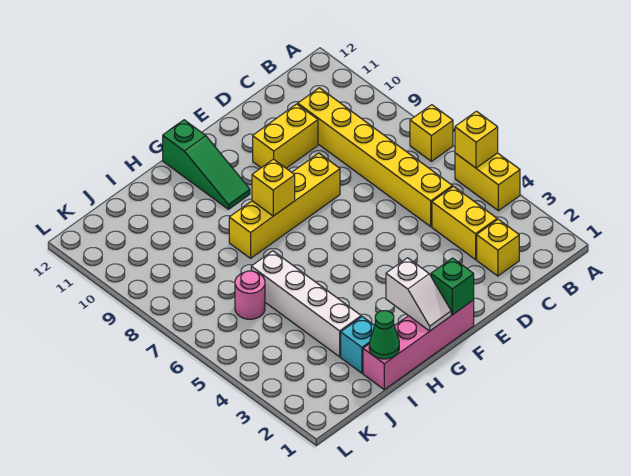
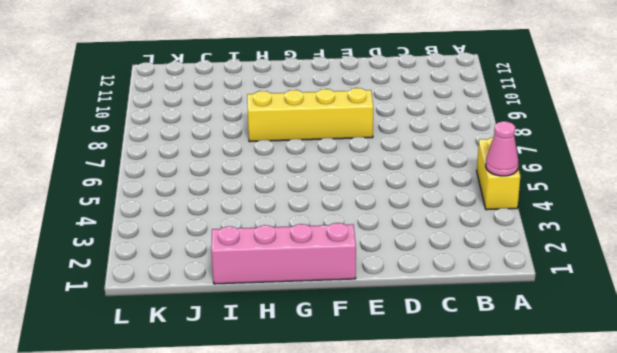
pink 1x1 cone [486,121,518,176] -> none
none -> yellow 1x1 brick [410,105,453,161]
none -> yellow 1x1 brick [477,219,519,276]
none -> yellow 1x2 brick [432,186,497,260]

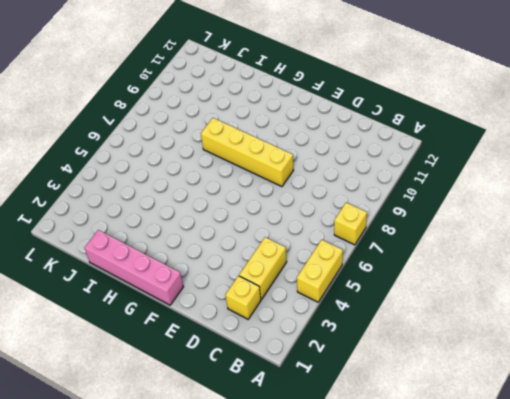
none -> yellow 1x6 brick [298,88,452,227]
none -> yellow 1x2 brick [253,104,318,168]
none -> green 1x3 slope [163,120,250,209]

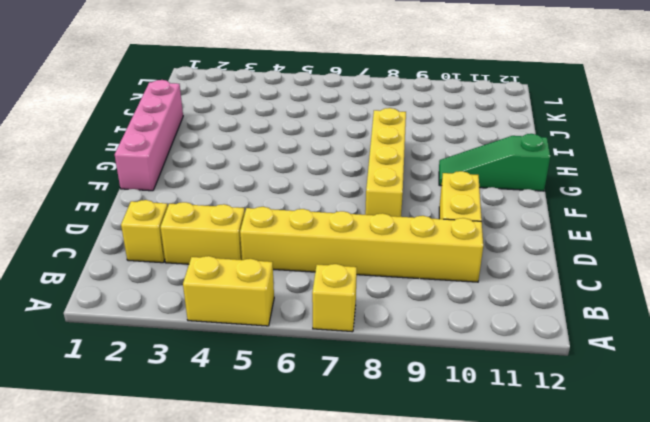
none -> cyan 1x1 brick [341,317,375,373]
none -> white 1x4 brick [251,251,361,357]
none -> pink 1x1 round brick [235,271,265,319]

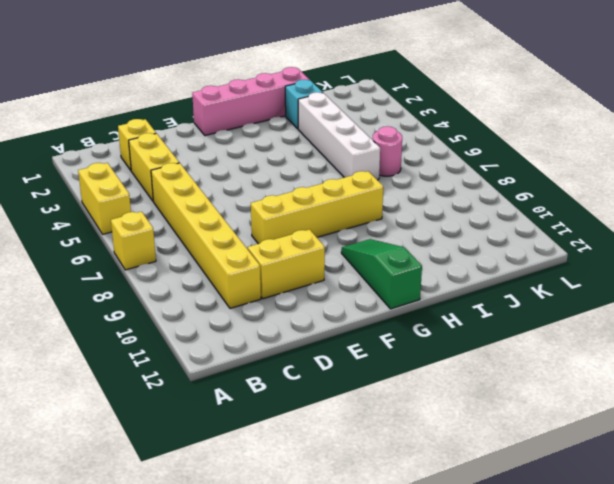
none -> yellow 1x1 brick [455,111,498,168]
none -> green 1x1 brick [431,258,474,315]
none -> white 1x2 slope [386,258,451,331]

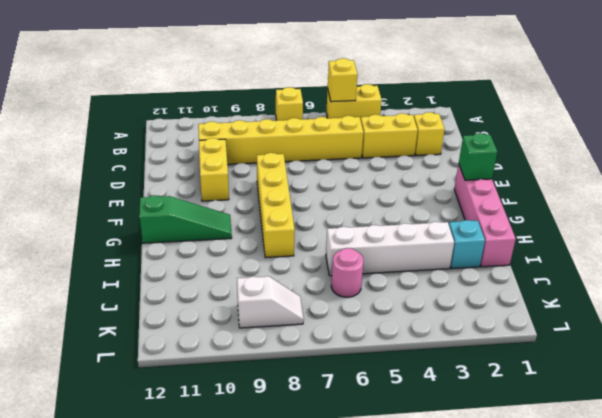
white 1x2 slope [237,276,304,328] -> white 1x2 slope moved to [386,258,451,331]
none -> yellow 1x1 brick [252,159,295,216]
none -> green 1x1 cone [369,311,399,359]

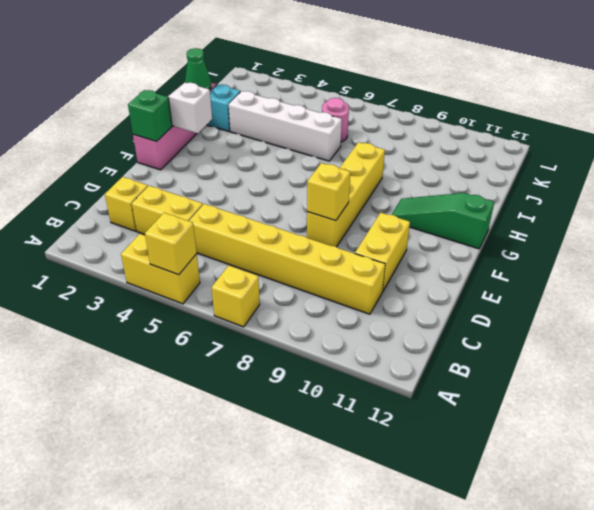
yellow 1x1 brick [307,163,350,221] -> yellow 1x1 brick moved to [252,159,295,216]

